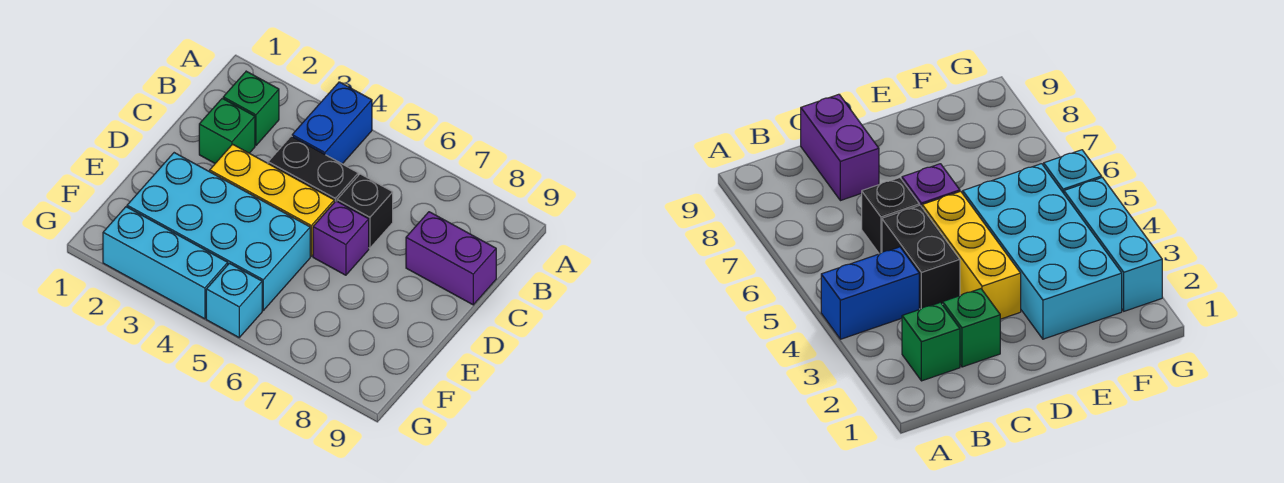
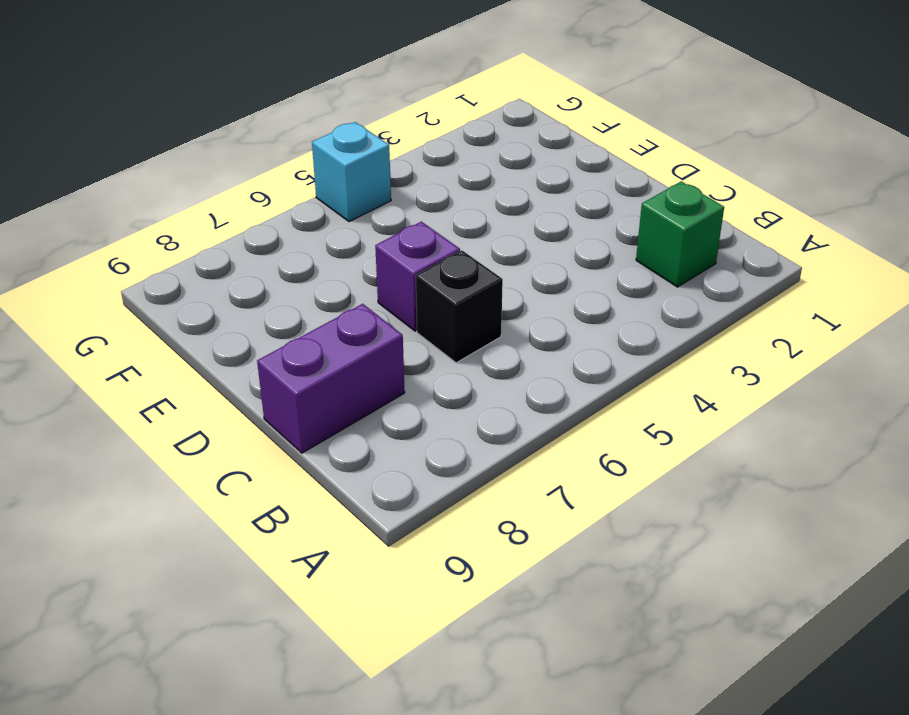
none -> blue 1x2 brick [292,82,372,164]
none -> green 1x1 brick [199,98,255,163]

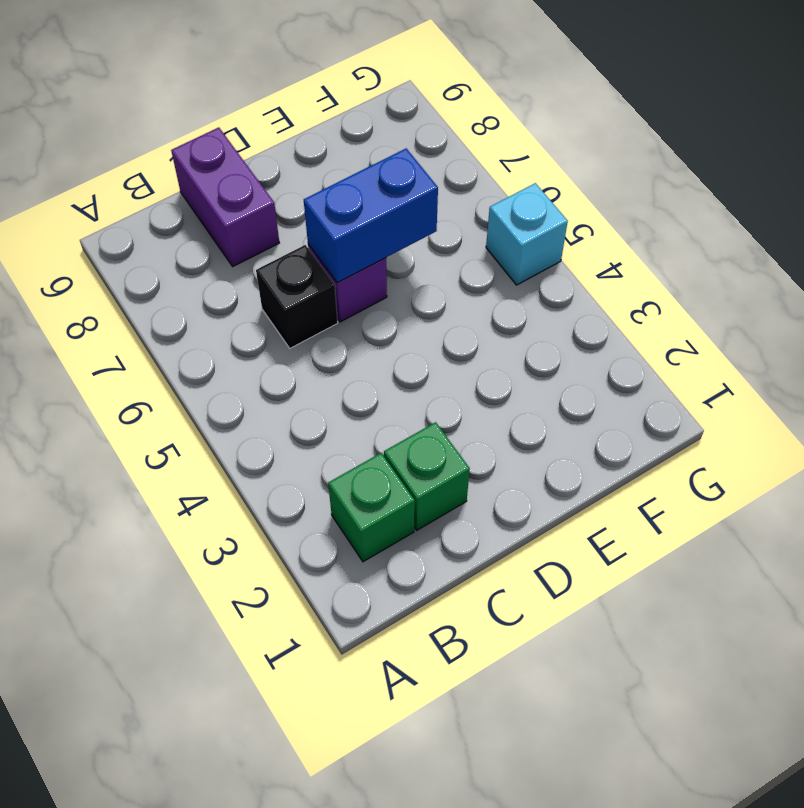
blue 1x2 brick [304,148,438,283] -> blue 1x2 brick moved to [292,82,372,164]
none -> black 1x2 brick [268,136,358,202]
none -> yellow 1x3 brick [210,144,334,256]

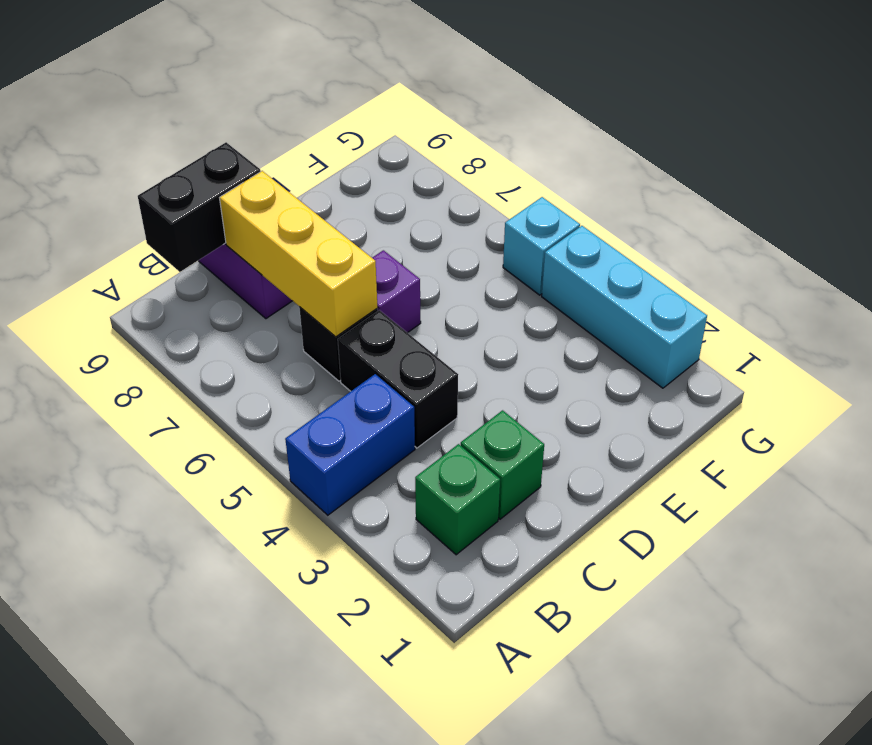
black 1x2 brick [138,142,261,272] -> none
yellow 1x3 brick [220,171,377,337] -> yellow 1x3 brick moved to [210,144,334,256]
none -> cyan 2x4 brick [127,153,310,310]

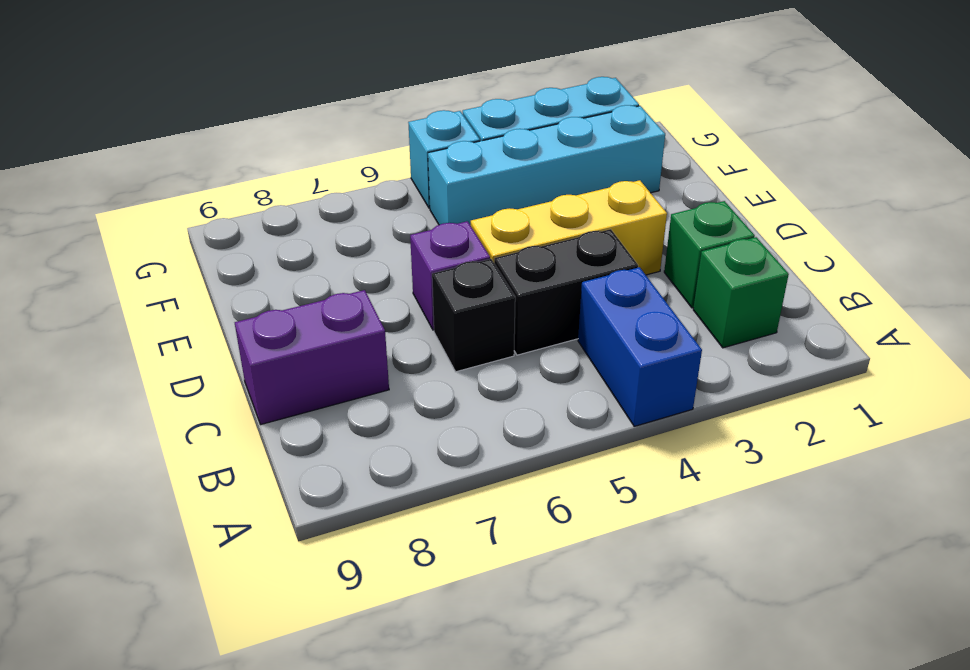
cyan 1x4 brick [428,105,665,225] -> cyan 2x4 brick [127,153,310,310]

